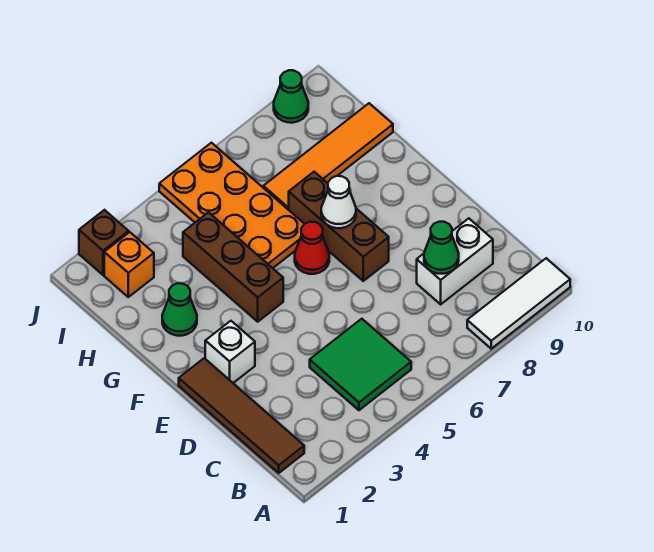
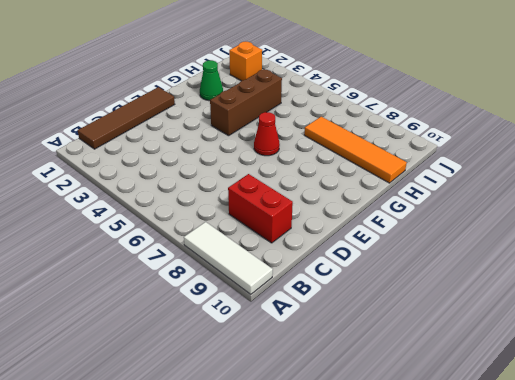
red 1x2 brick [228,174,293,243] -> white 1x2 brick [417,218,493,304]
none -> green 2x2 tile [310,319,411,410]
none -> white 1x1 brick [205,321,255,383]
none -> brown 1x3 brick [289,172,389,281]

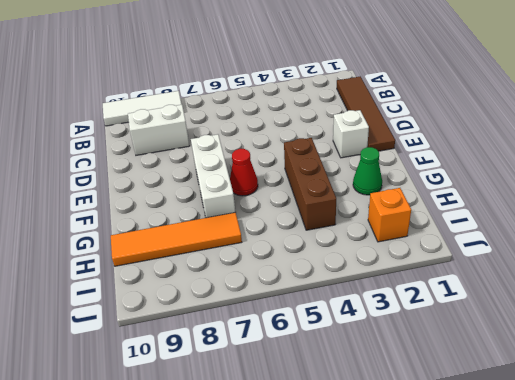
white 1x3 brick [191,134,235,218] -> brown 1x3 brick [289,172,389,281]
none -> green 2x2 tile [310,319,411,410]
none -> orange 2x4 plate [159,143,304,268]
none -> brown 1x1 brick [79,210,129,275]

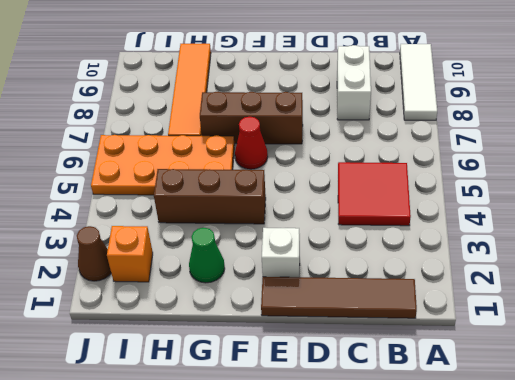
red 2x2 tile [338,162,411,226] -> green 2x2 tile [310,319,411,410]
brown 1x1 cone [77,226,111,281] -> brown 1x1 brick [79,210,129,275]
none -> green 1x1 cone [274,70,308,123]
none -> green 1x1 cone [424,222,459,274]
none -> white 1x1 cone [321,176,356,228]

